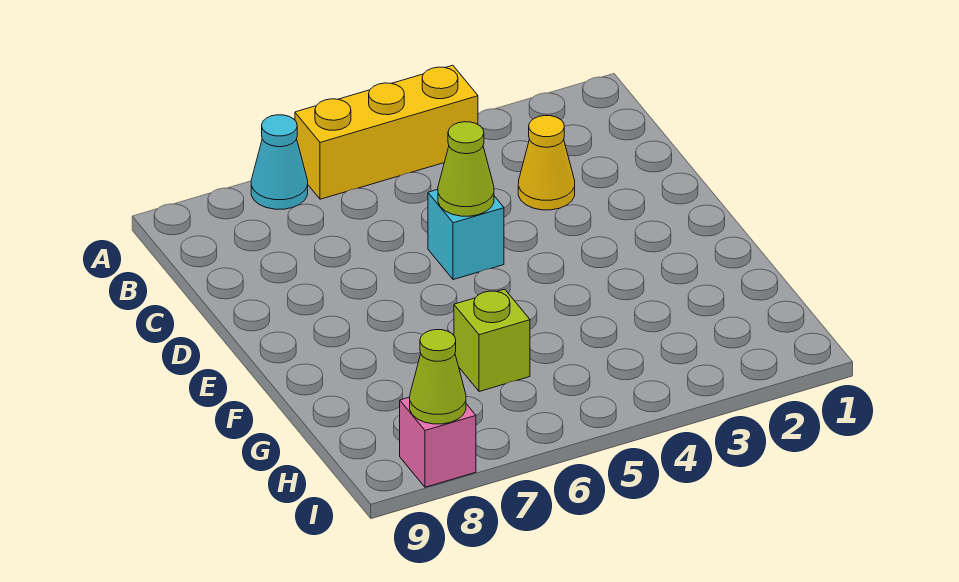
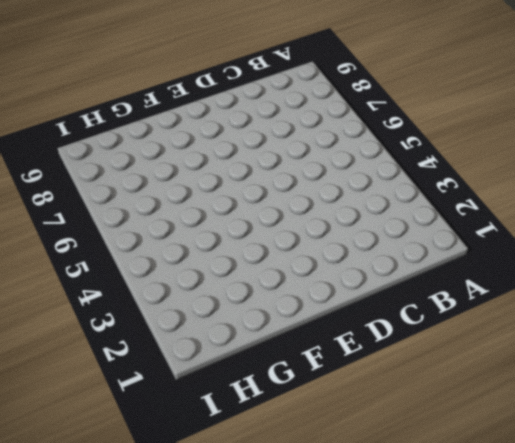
none -> yellow 1x3 brick [295,65,478,199]
none -> cyan 1x1 cone [251,115,308,209]

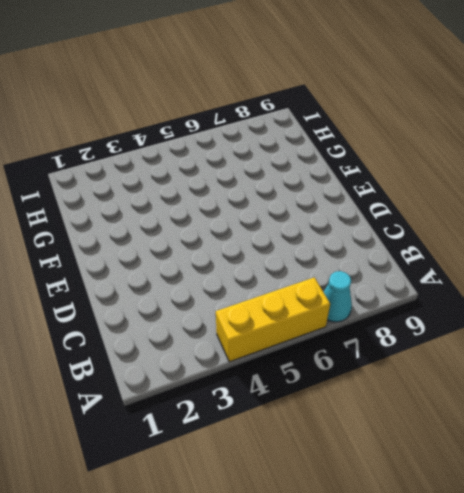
none -> yellow 1x1 cone [518,115,575,210]
none -> cyan 1x1 brick [428,189,504,280]

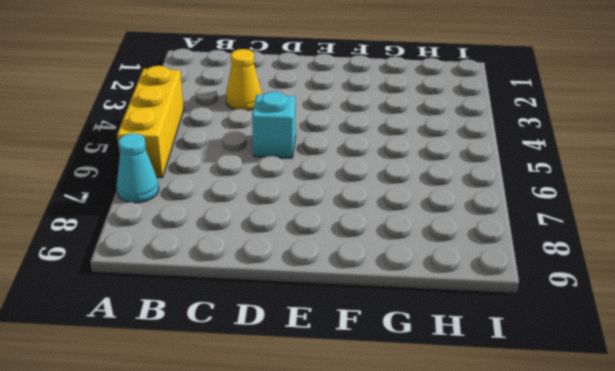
none -> lime 1x1 brick [454,289,530,392]
none -> pink 1x1 brick [400,397,476,487]

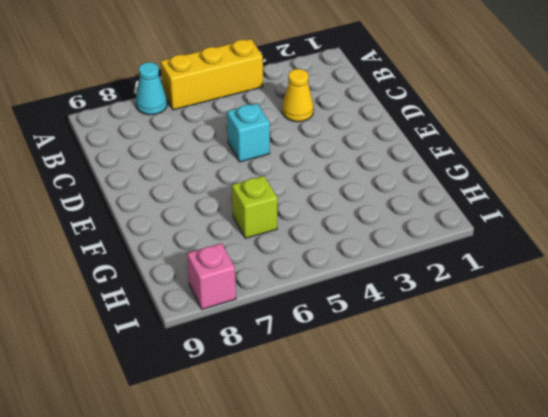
none -> lime 1x1 cone [438,122,494,216]
none -> lime 1x1 cone [410,330,466,424]

